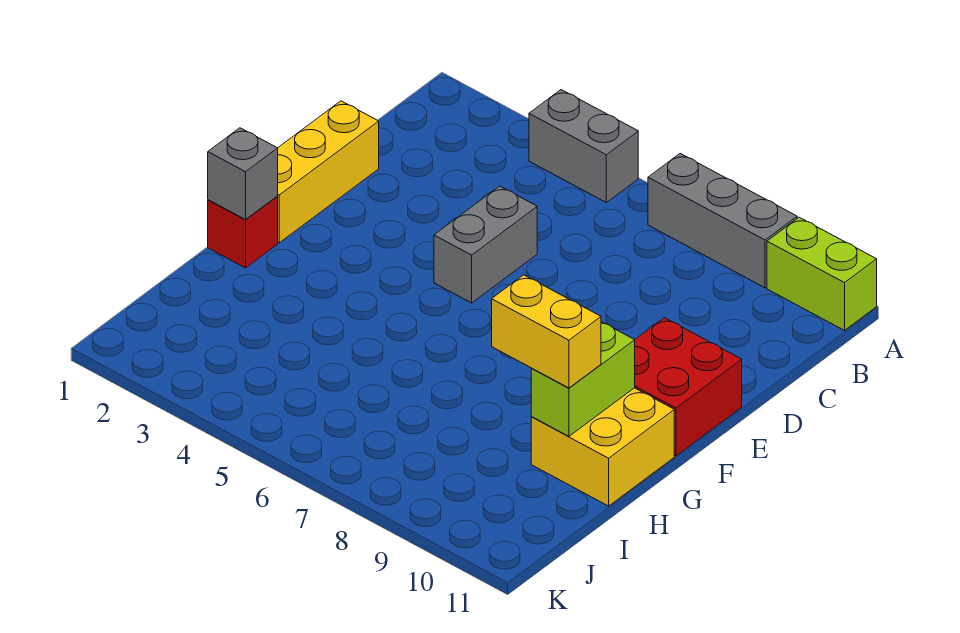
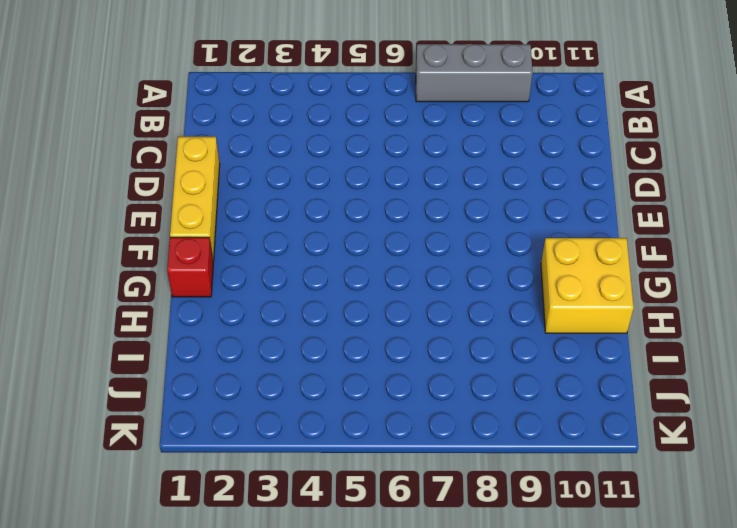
none -> grey 1x2 brick [529,90,638,202]
none -> lime 1x2 brick [767,217,877,330]

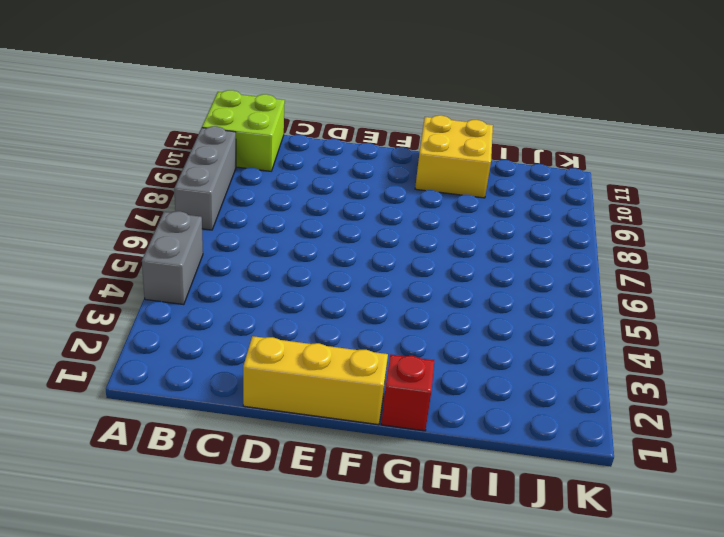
lime 2x2 brick [202,90,285,171] -> lime 1x2 brick [767,217,877,330]
none -> grey 1x2 brick [434,186,537,303]
none -> red 2x2 brick [635,318,742,456]

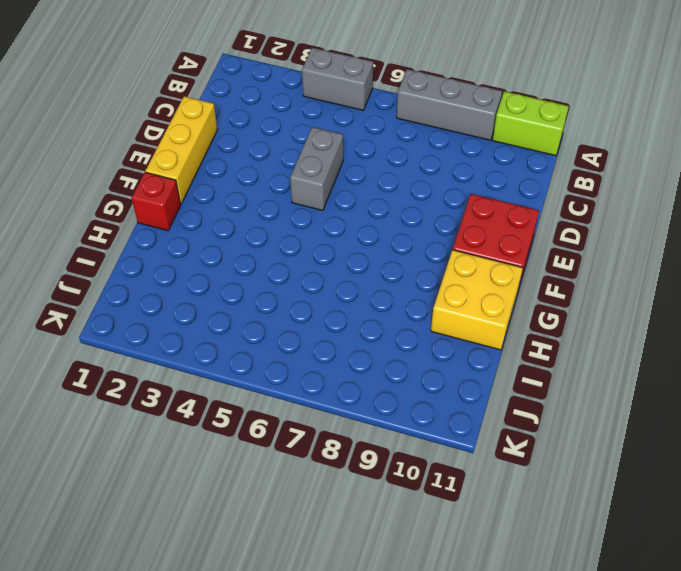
none -> grey 1x1 brick [208,128,278,220]
none -> lime 1x2 brick [531,322,635,436]

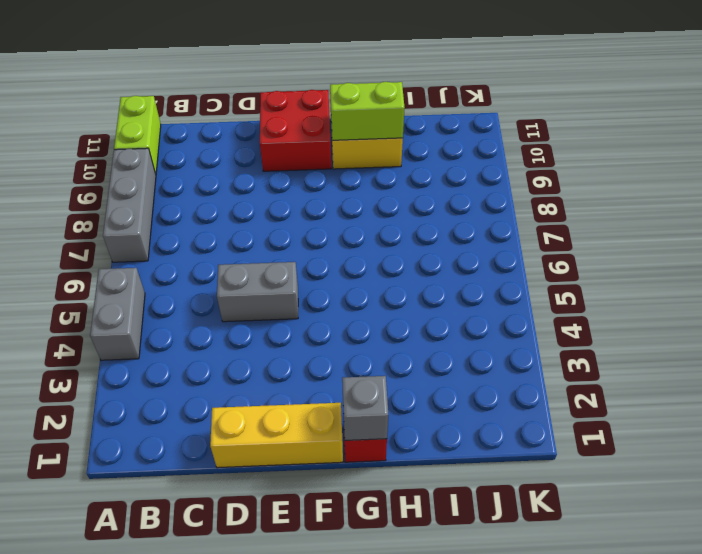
none -> yellow 1x2 brick [492,275,601,388]

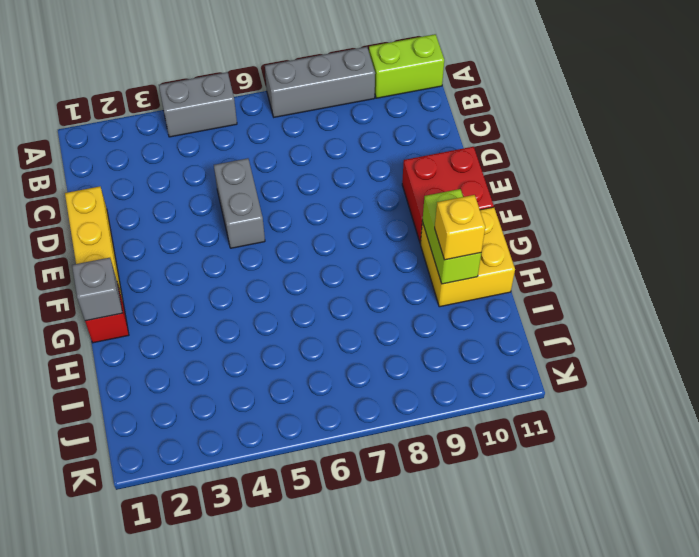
yellow 1x1 brick [435,195,485,260] -> yellow 1x2 brick [492,275,601,388]

